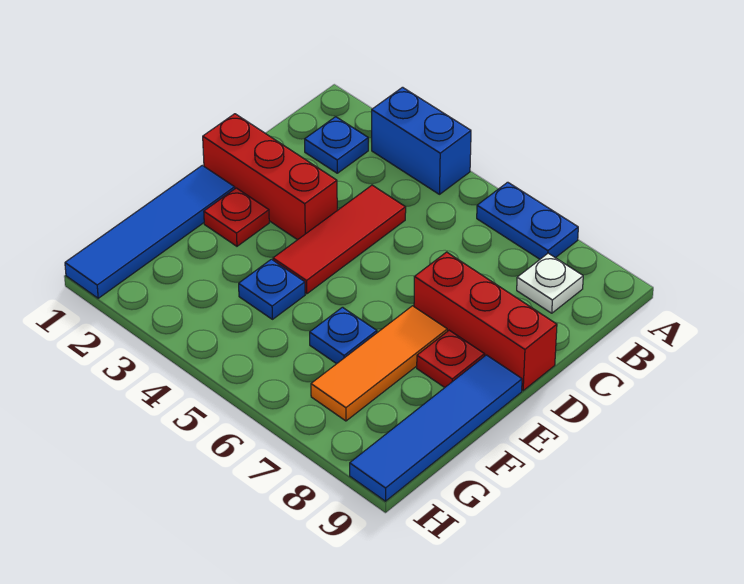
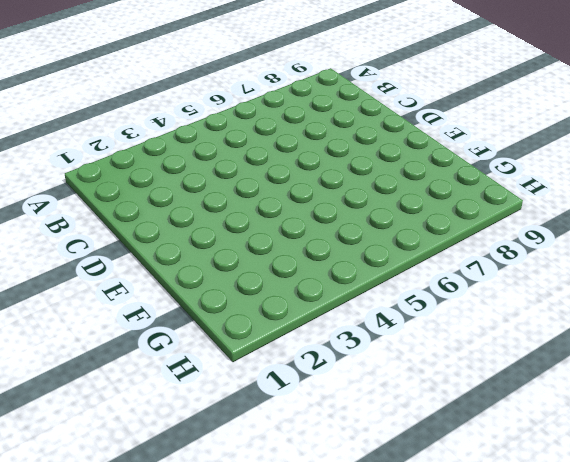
none -> blue 1x2 brick [372,87,471,194]
none -> blue 1x2 plate [477,182,578,259]
none -> blue 1x1 plate [305,117,368,173]

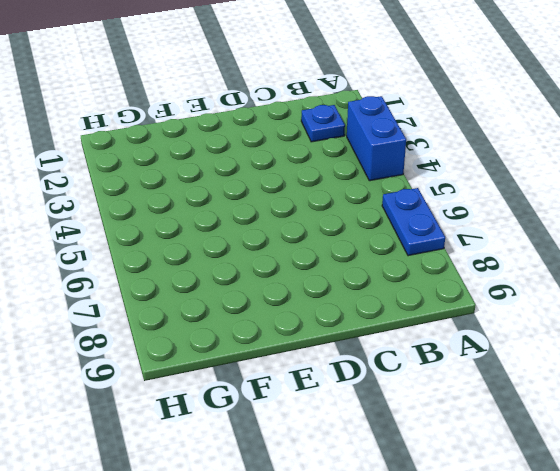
none -> white 1x1 plate [517,253,583,313]
none -> red 1x3 tile [273,185,406,294]
none -> red 1x3 brick [203,114,337,240]

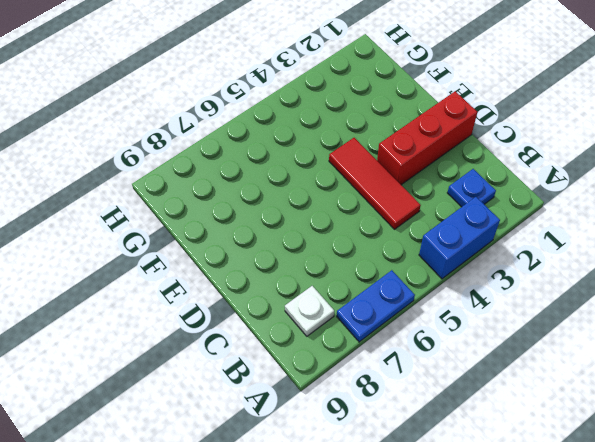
none -> red 1x3 brick [414,252,557,391]
none -> blue 1x4 tile [65,165,235,298]
none -> red 1x1 plate [204,188,269,246]

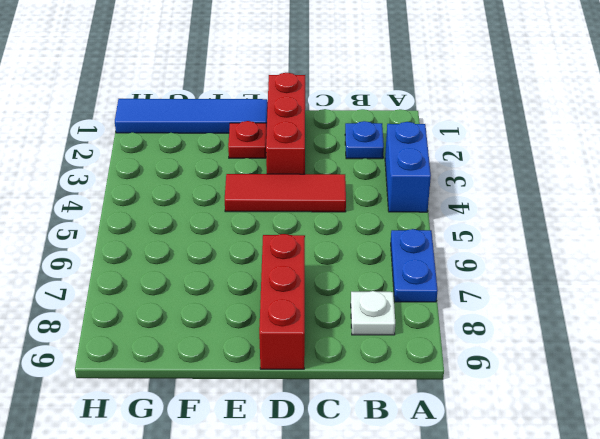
none -> orange 1x3 tile [311,306,447,421]
none -> red 1x1 plate [417,330,485,387]
none -> blue 1x4 tile [350,355,522,501]

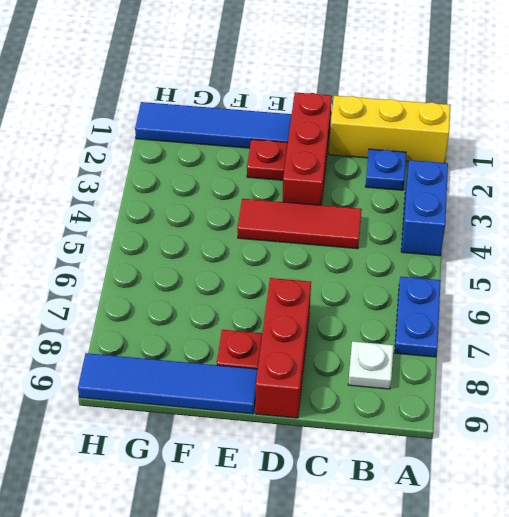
yellow 1x3 brick [329,96,451,163] -> none
none -> orange 1x3 tile [311,306,447,421]
none -> blue 1x1 plate [239,259,305,319]
none -> blue 1x1 plate [310,307,377,364]

